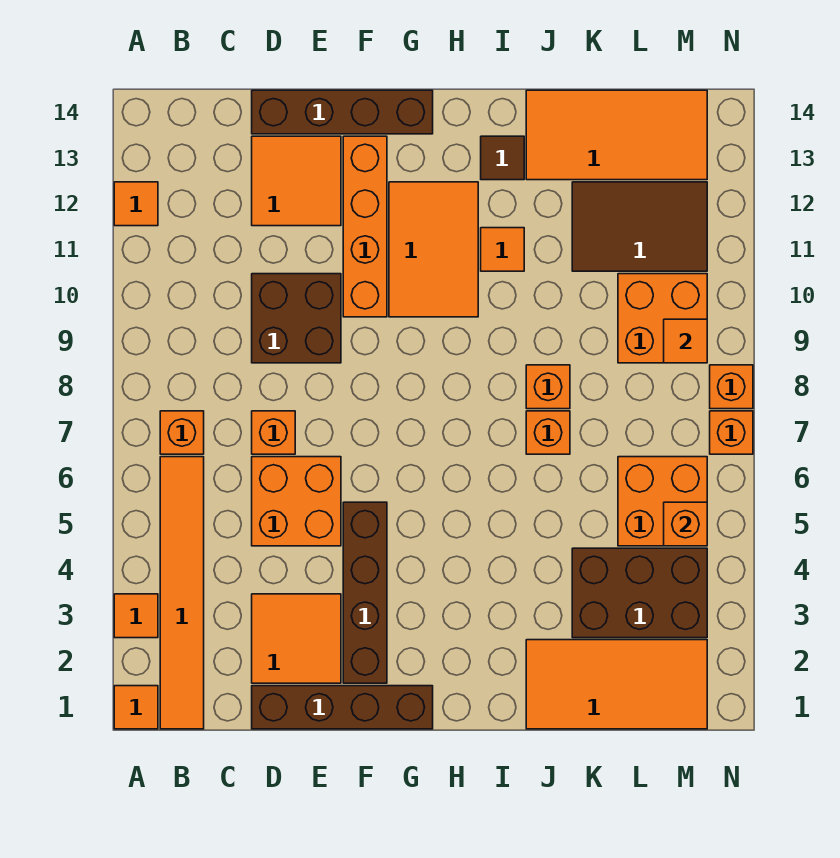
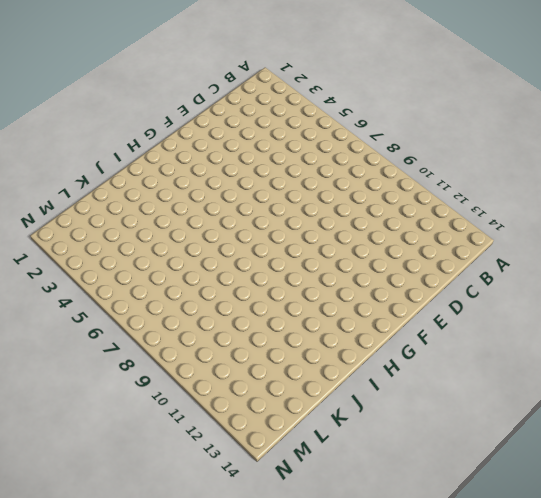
none -> orange 1x1 tile [114,686,158,729]
none -> orange 1x1 tile [114,594,158,638]
none -> orange 1x1 tile [114,182,158,226]

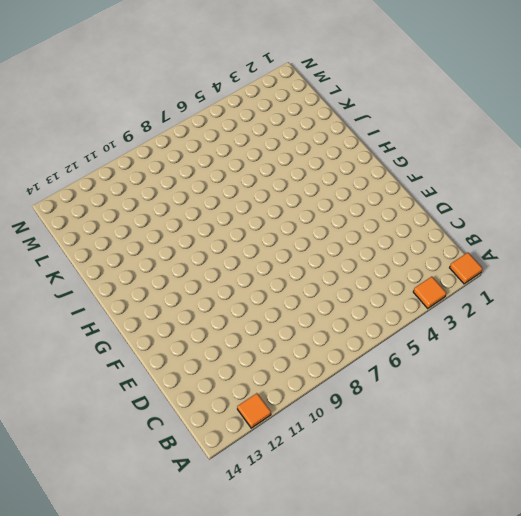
none -> orange 1x6 tile [160,457,204,729]
none -> orange 1x1 brick [160,411,204,454]
none -> brown 1x4 brick [252,686,433,729]

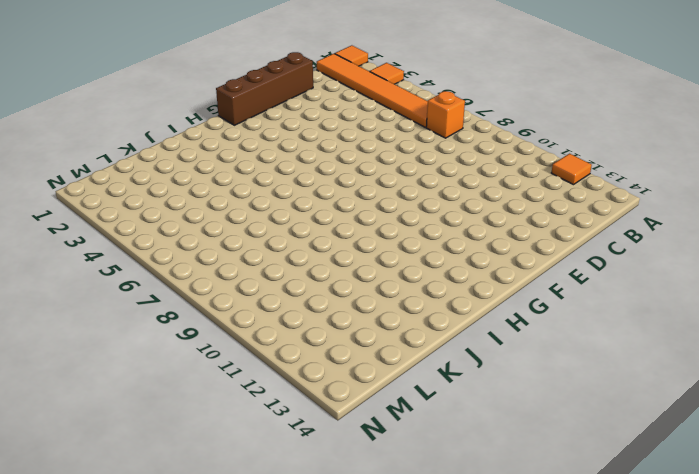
none -> orange 2x2 tile [252,594,341,683]
none -> orange 2x2 brick [252,457,341,546]
none -> orange 1x1 brick [252,411,295,454]

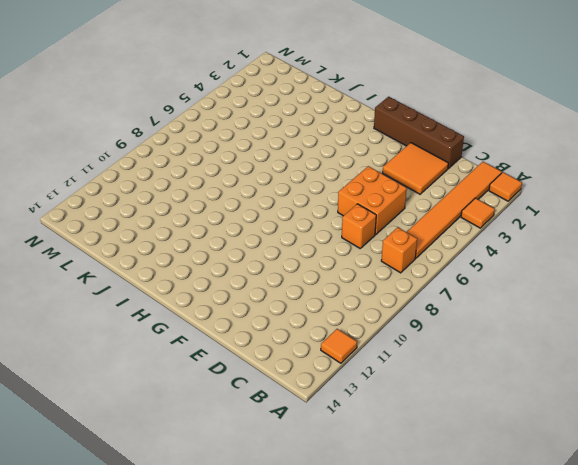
none -> brown 2x2 brick [252,274,341,363]
none -> orange 2x2 tile [252,136,341,226]
none -> brown 1x4 brick [252,90,433,134]

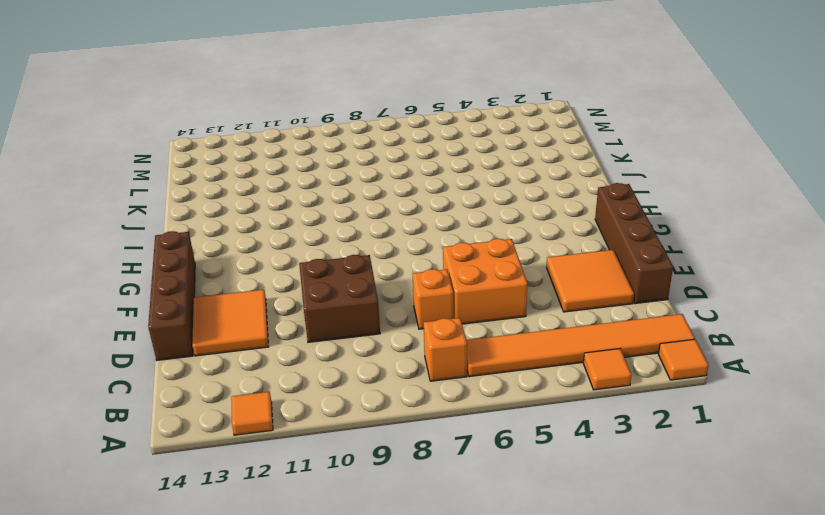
none -> brown 1x4 brick [343,502,387,683]
none -> orange 1x4 brick [343,136,387,317]
none -> orange 2x3 tile [389,182,478,317]

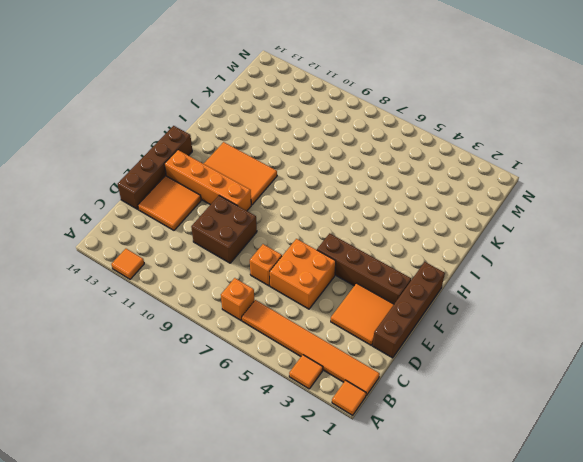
none -> orange 1x1 tile [481,228,524,271]
none -> brown 1x1 tile [481,136,524,180]
none -> orange 2x4 tile [526,640,707,729]

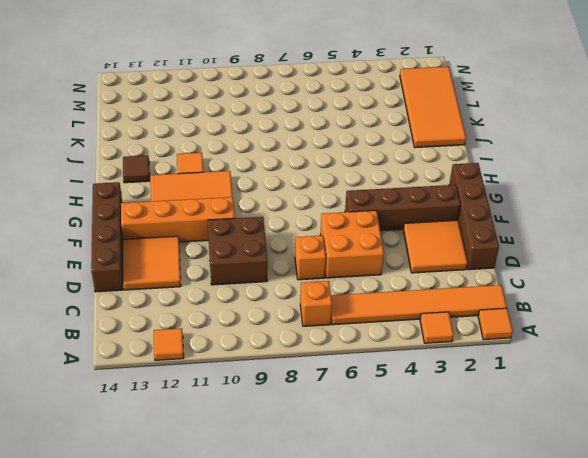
none -> orange 1x1 brick [526,411,570,454]
none -> orange 1x1 brick [526,365,570,409]
none -> orange 2x4 tile [526,90,707,180]

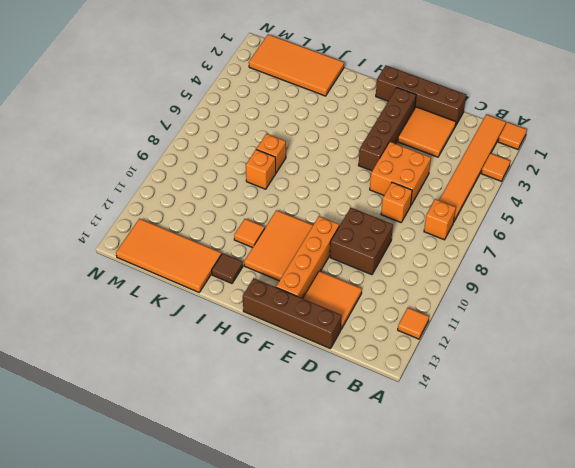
none -> brown 2x3 brick [572,548,707,638]
none -> brown 2x3 tile [572,182,707,271]
none -> orange 2x2 brick [618,457,707,546]

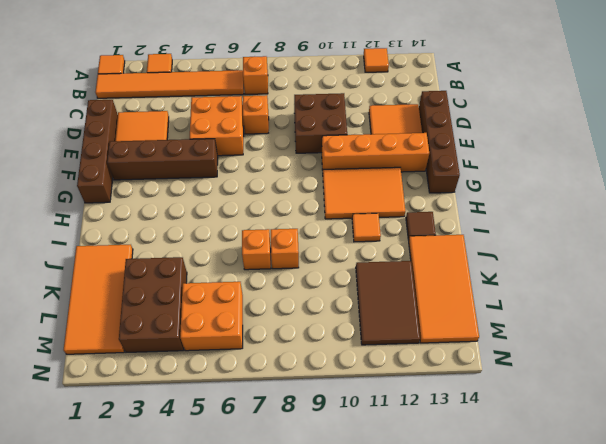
none -> orange 2x2 brick [618,274,707,363]
none -> orange 1x1 brick [710,411,753,454]
none -> orange 1x1 brick [710,365,753,409]

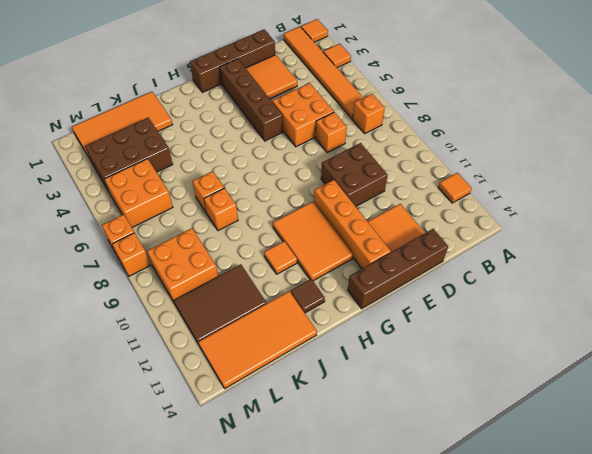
none -> orange 1x1 brick [664,502,707,546]
none -> orange 1x1 tile [664,319,707,363]

